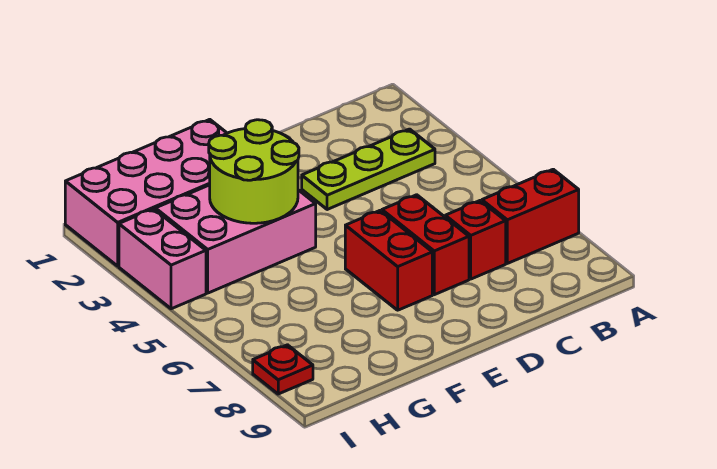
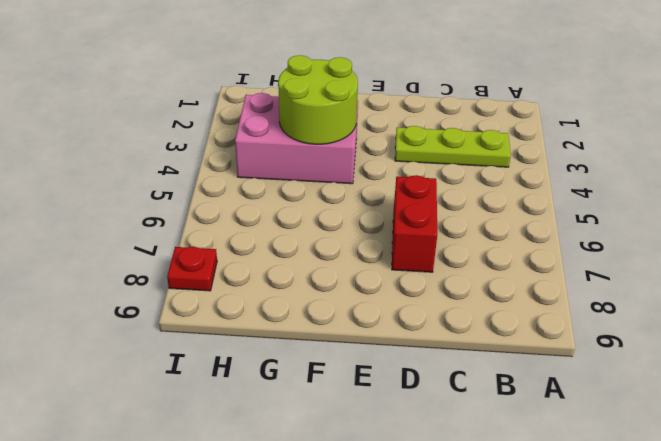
none -> red 1x2 brick [482,169,579,263]
none -> red 1x1 brick [445,201,506,279]

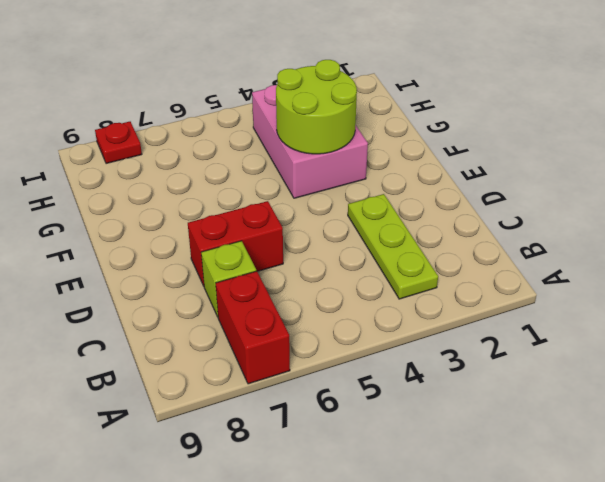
lime 1x1 brick [201,241,256,317] -> red 1x1 brick [445,201,506,279]
none -> red 1x2 brick [345,211,432,310]
none -> pink 2x4 brick [65,119,227,266]

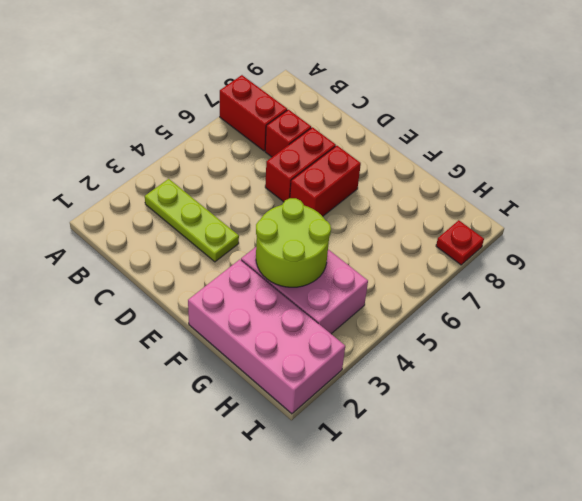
none -> pink 1x2 brick [119,209,206,309]

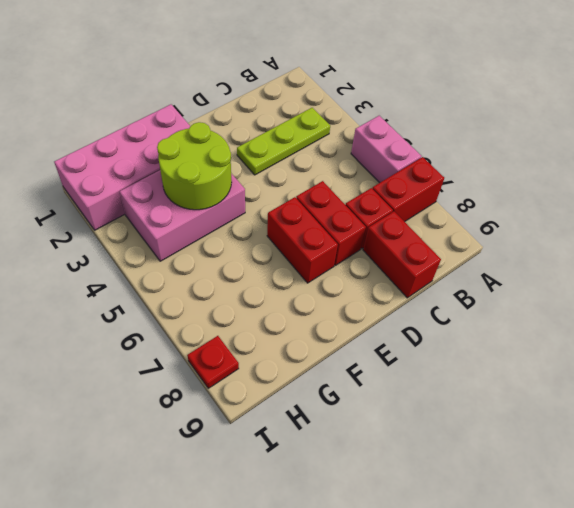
pink 1x2 brick [351,116,421,183] -> pink 1x2 brick moved to [119,209,206,309]
red 1x2 brick [363,212,441,298] -> none

